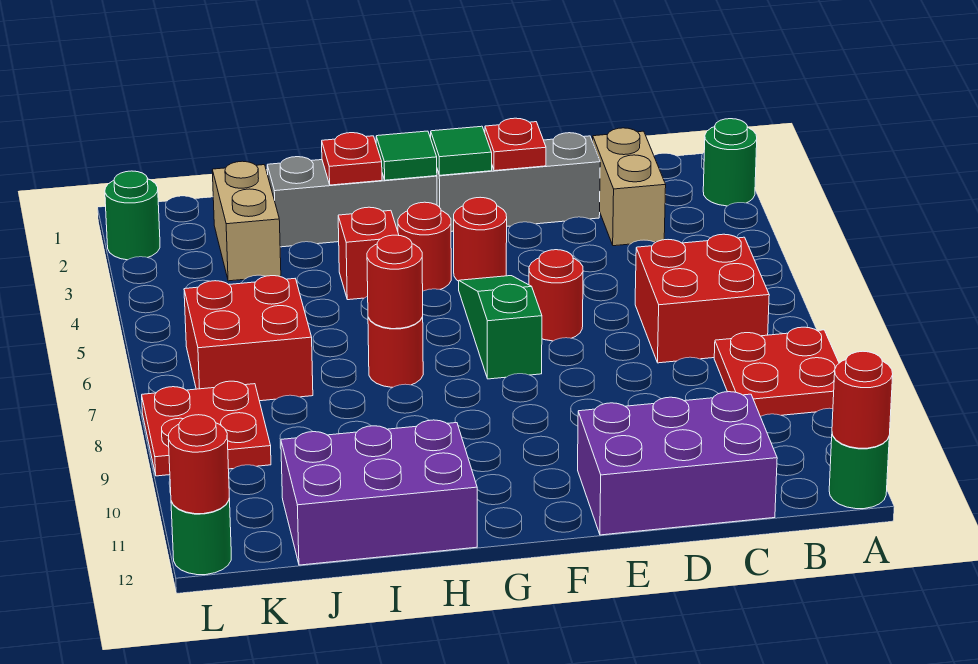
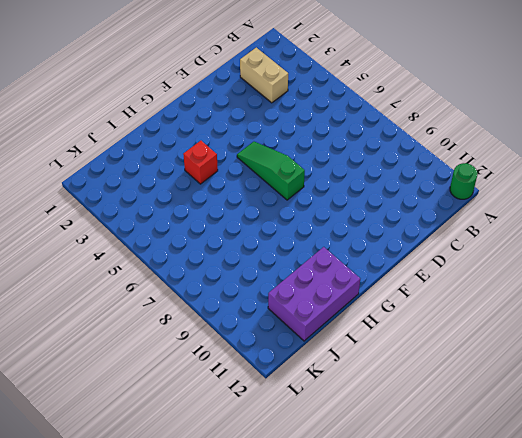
none -> green 1x1 round brick [703,119,757,206]
none -> red 2x2 plate [714,327,839,417]
none -> red 2x2 brick [635,234,769,363]

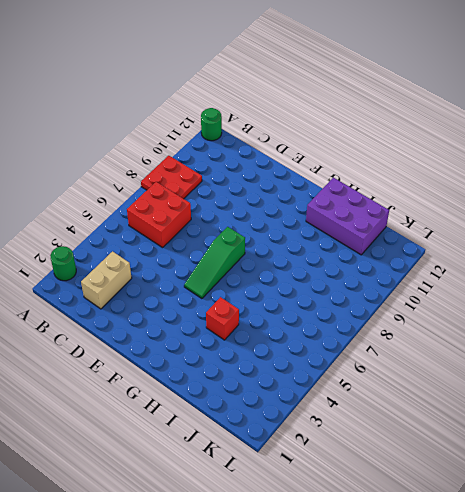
none -> purple 2x3 brick [578,392,777,535]
none -> grey 1x3 brick [437,133,600,232]
none -> red 1x1 round brick [529,250,583,341]

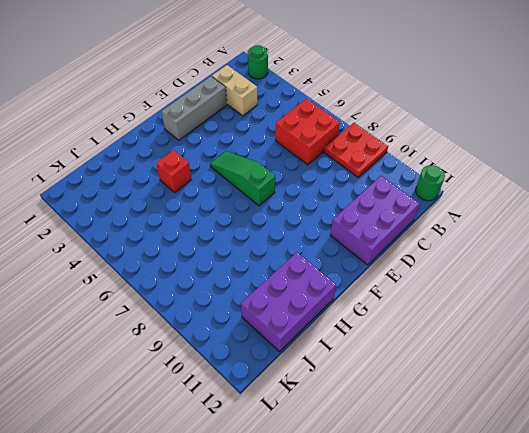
none -> red 1x1 round brick [529,250,583,341]
none -> red 1x1 round brick [454,197,507,281]
none -> grey 1x3 brick [267,157,437,247]

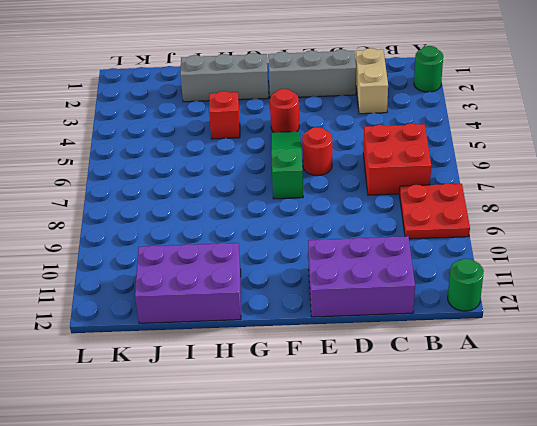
none -> red 1x1 round brick [398,202,451,291]
none -> red 1x1 round brick [368,317,423,387]
none -> tan 1x2 brick [212,161,281,281]

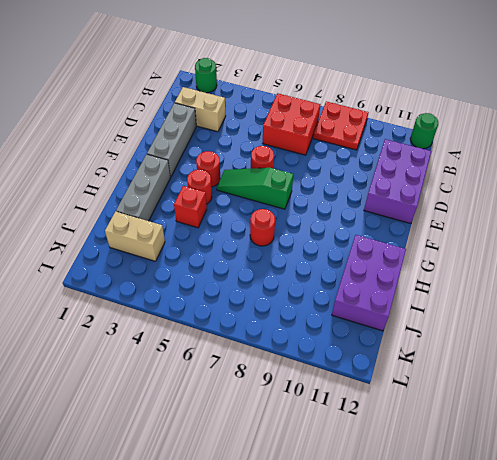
none -> red 2x2 brick [184,276,313,401]
none -> red 2x2 plate [142,381,271,476]
none -> green 1x1 round brick [105,171,160,260]

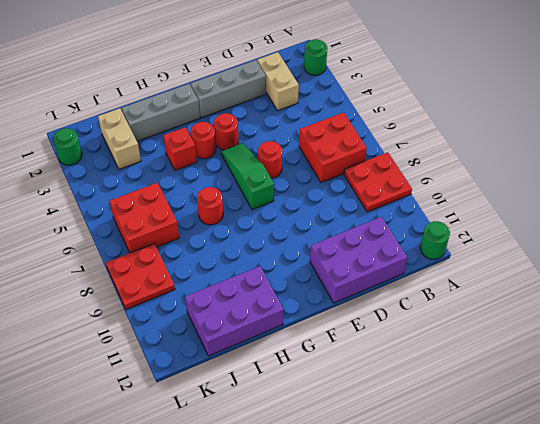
none -> green 1x1 round brick [171,498,231,575]
none -> red 1x1 round brick [832,351,893,448]
none -> red 1x1 plate [485,118,546,171]

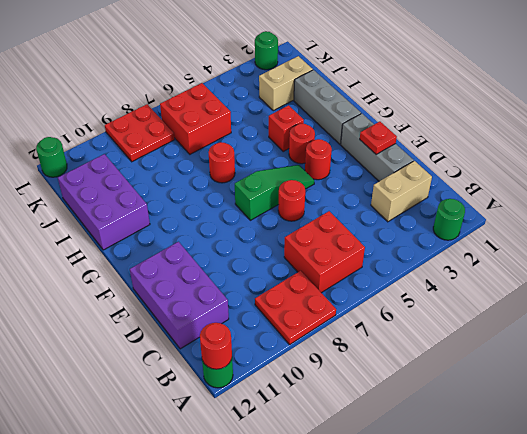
none -> green 1x1 tile [431,126,492,175]
none -> green 1x1 tile [376,131,437,180]
none -> red 1x1 plate [322,133,382,185]

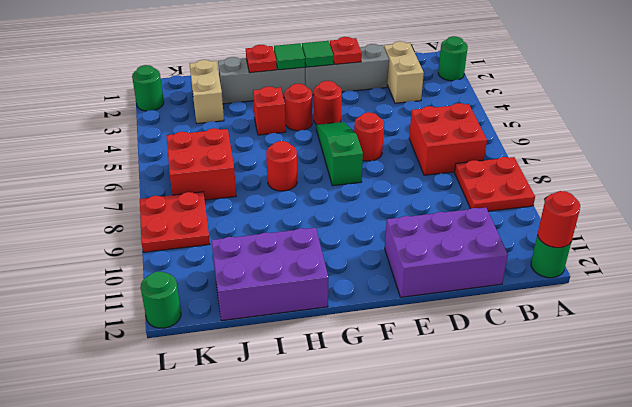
none -> red 1x1 round brick [367,235,423,329]
none -> red 1x1 round brick [168,415,229,514]

